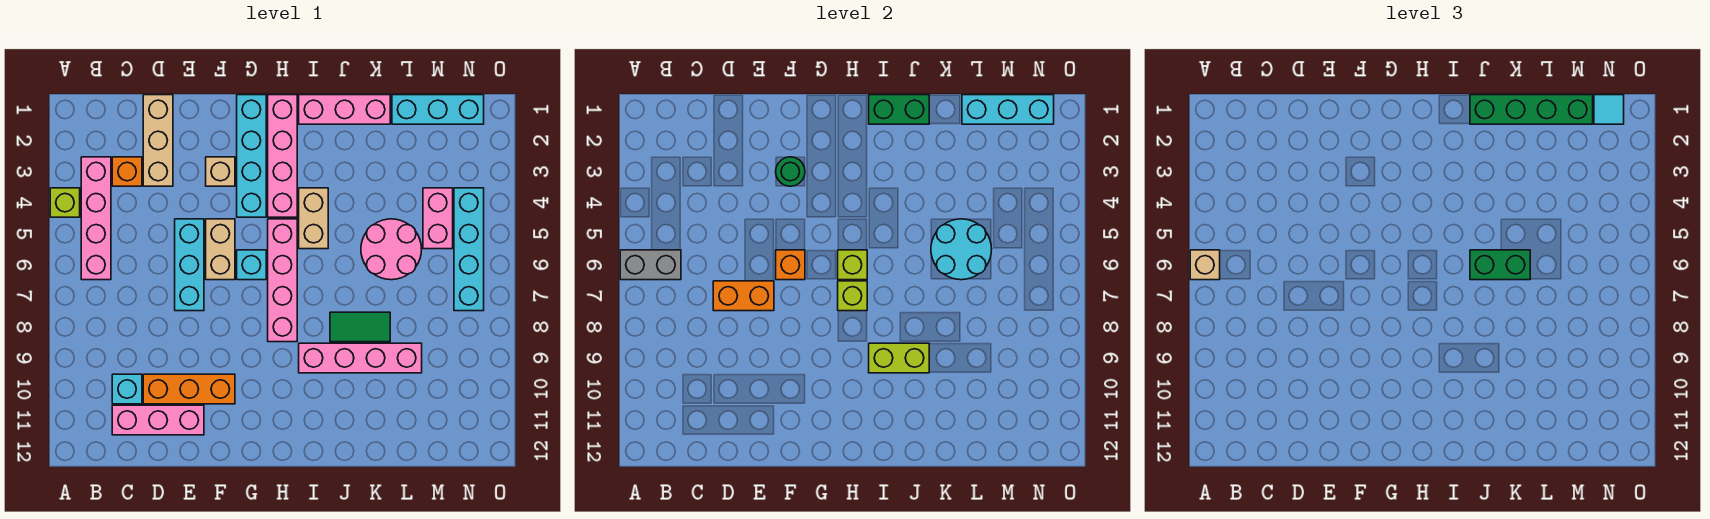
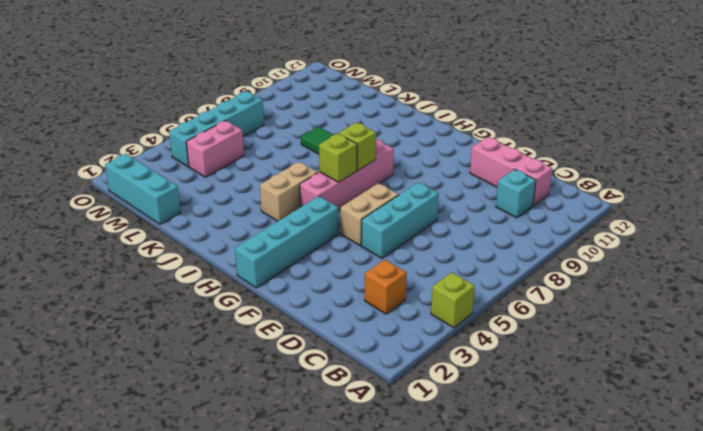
none -> pink 1x4 brick [81,157,111,280]
none -> tan 1x3 brick [143,95,173,186]
none -> orange 1x3 brick [143,374,235,404]
none -> tan 1x1 brick [206,157,235,186]

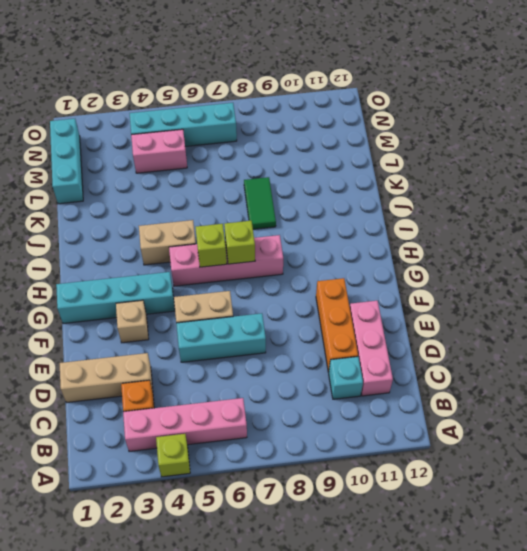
none -> cyan 1x1 brick [237,250,266,280]
none -> pink 1x4 brick [268,95,297,217]
none -> pink 1x3 brick [299,95,390,124]
none -> pink 1x4 brick [299,343,422,373]

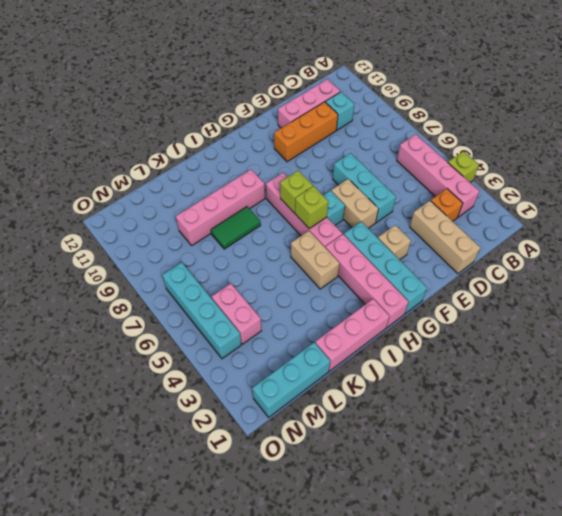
none -> pink 2x2 round brick [361,219,422,280]
none -> grey 1x2 brick [620,250,681,280]
none -> orange 1x2 brick [713,281,774,311]
none -> green 1x1 round brick [776,157,805,186]

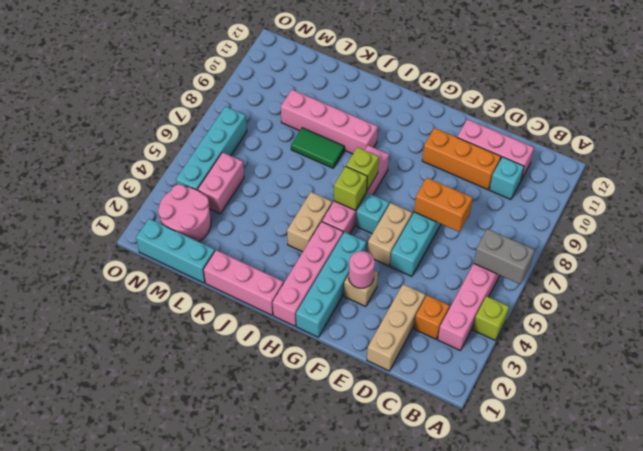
pink 1x1 round brick [349,251,375,288] -> green 1x1 round brick [776,157,805,186]
pink 2x2 round brick [158,185,211,242] -> pink 2x2 round brick moved to [361,219,422,280]
none -> orange 1x1 brick [776,250,805,280]
none -> green 1x2 brick [869,95,929,124]
none -> lime 1x2 brick [869,343,929,373]
none -> cyan 2x2 round brick [931,219,992,280]

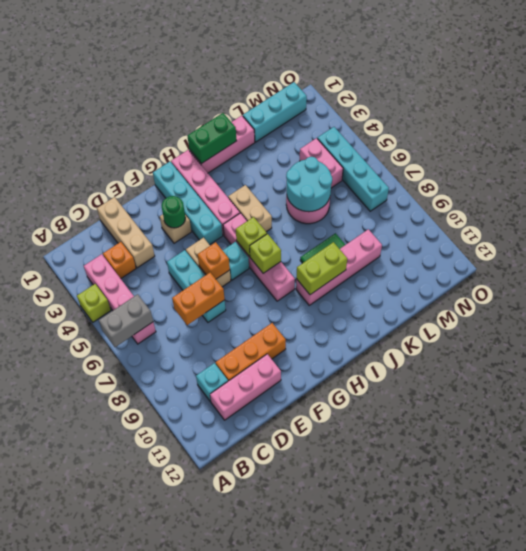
none -> cyan 1x3 brick [962,95,1054,124]
none -> tan 1x1 brick [1190,250,1220,280]
none -> green 1x4 brick [1470,95,1593,124]
none -> green 1x2 brick [1470,250,1530,280]

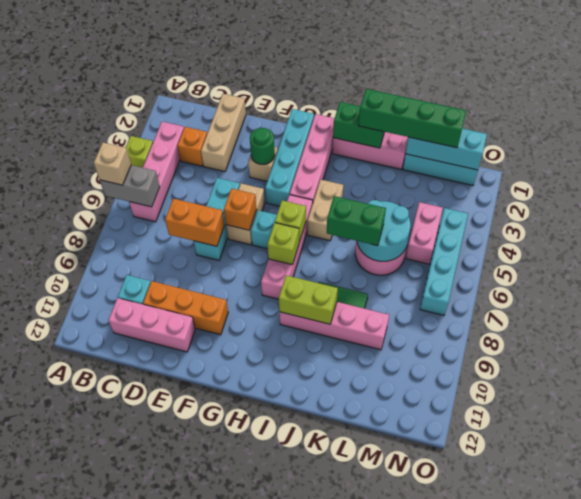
none -> cyan 1x1 tile [1594,95,1624,124]

